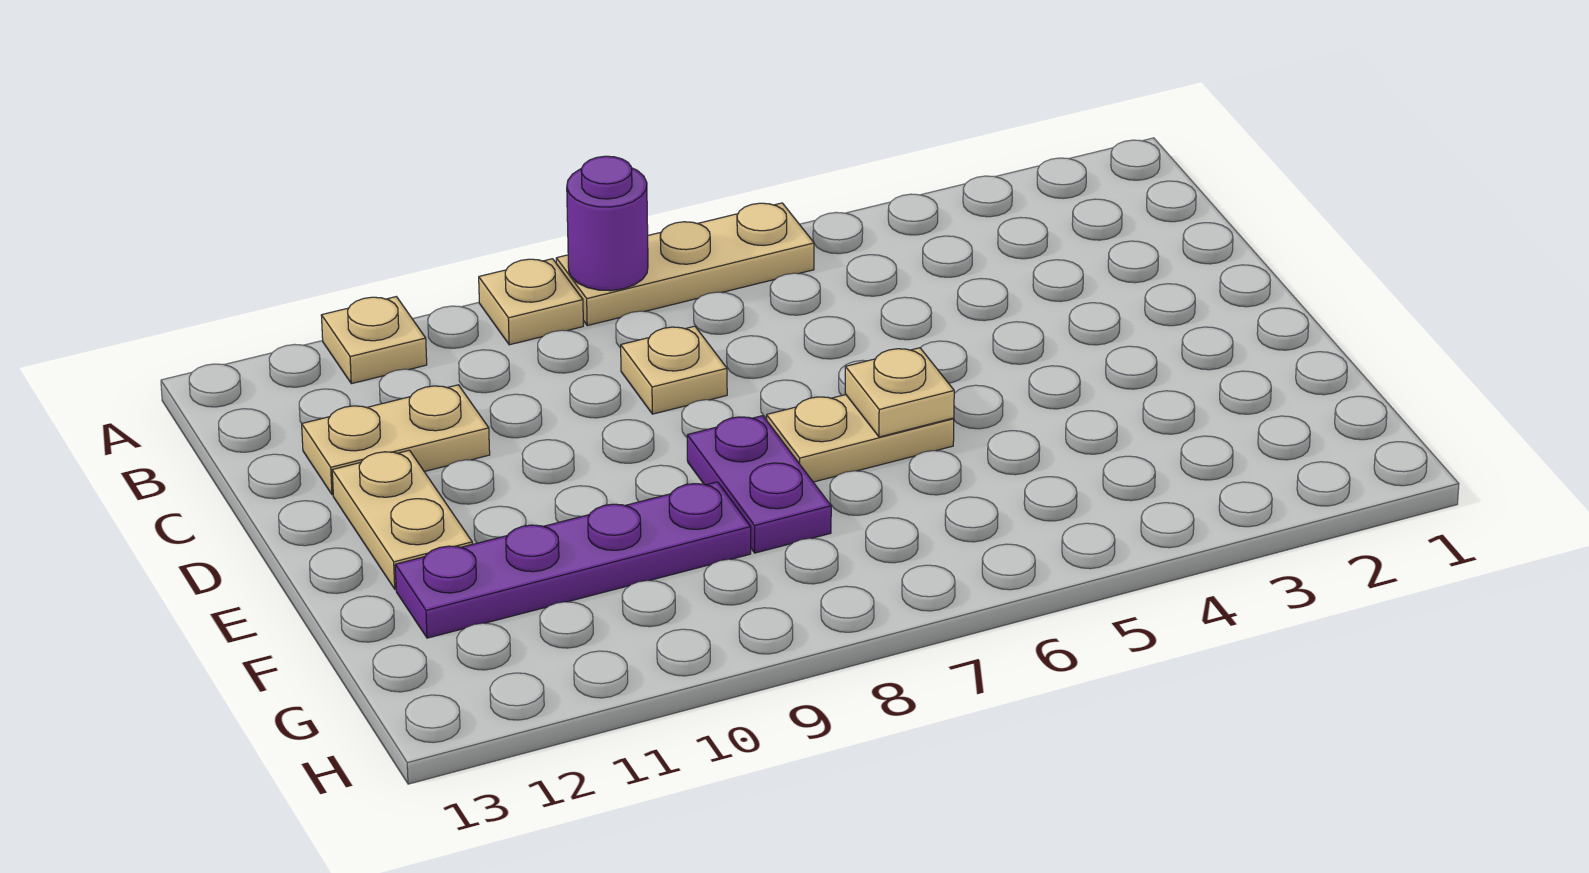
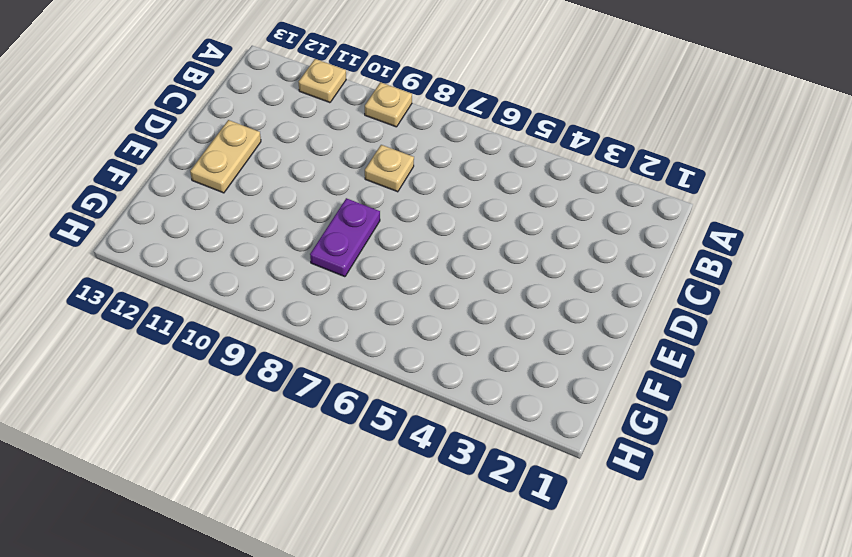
none -> tan 1x3 plate [556,203,814,326]
none -> tan 1x2 plate [302,385,490,495]

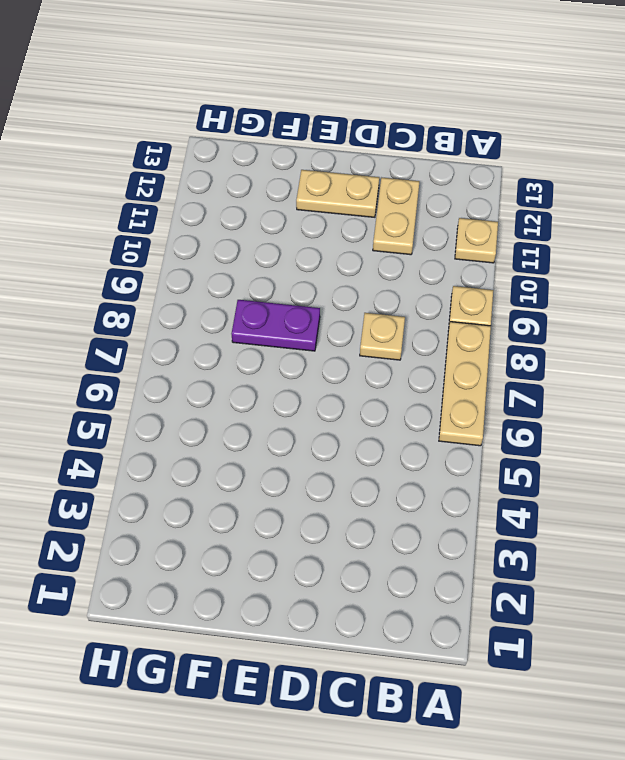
none -> tan 1x2 plate [767,395,954,482]
none -> purple 1x4 plate [395,482,751,638]

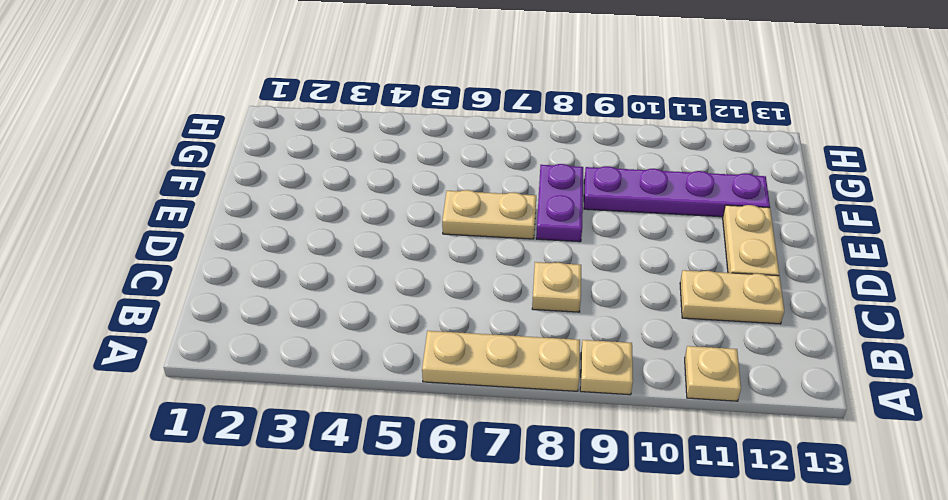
none -> purple 1x1 round brick [567,156,648,291]
none -> tan 1x1 plate [845,348,954,437]

